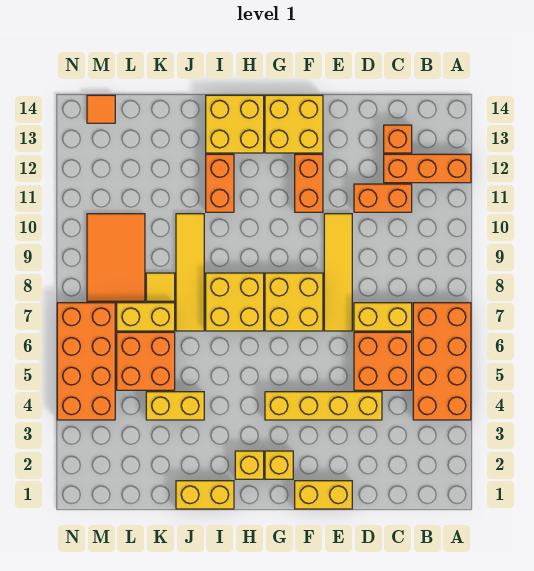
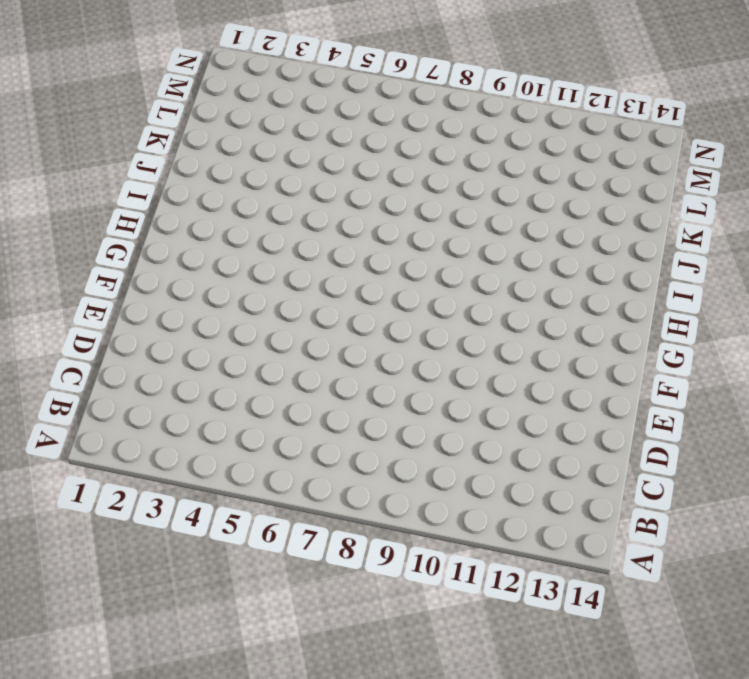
none -> orange 2x4 brick [413,303,471,420]
none -> orange 1x3 brick [384,154,471,183]
none -> orange 2x2 brick [354,332,412,390]

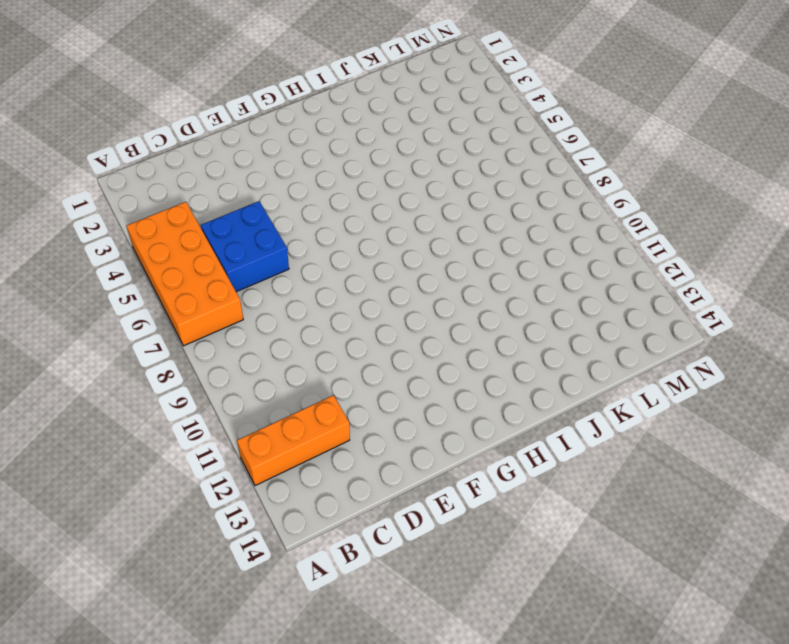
blue 2x2 brick [201,201,289,292] -> orange 2x2 brick [354,332,412,390]
none -> yellow 1x2 brick [354,303,412,331]
none -> orange 1x2 brick [354,184,412,212]
none -> orange 1x1 brick [384,125,412,153]

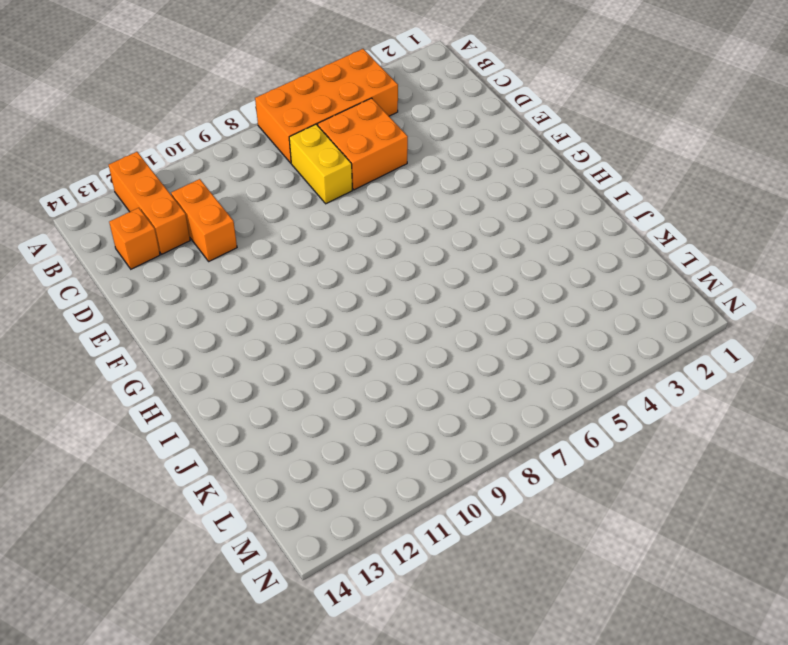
none -> yellow 1x4 brick [265,392,382,420]
none -> yellow 1x2 brick [295,481,352,509]
none -> yellow 1x4 tile [324,214,352,331]

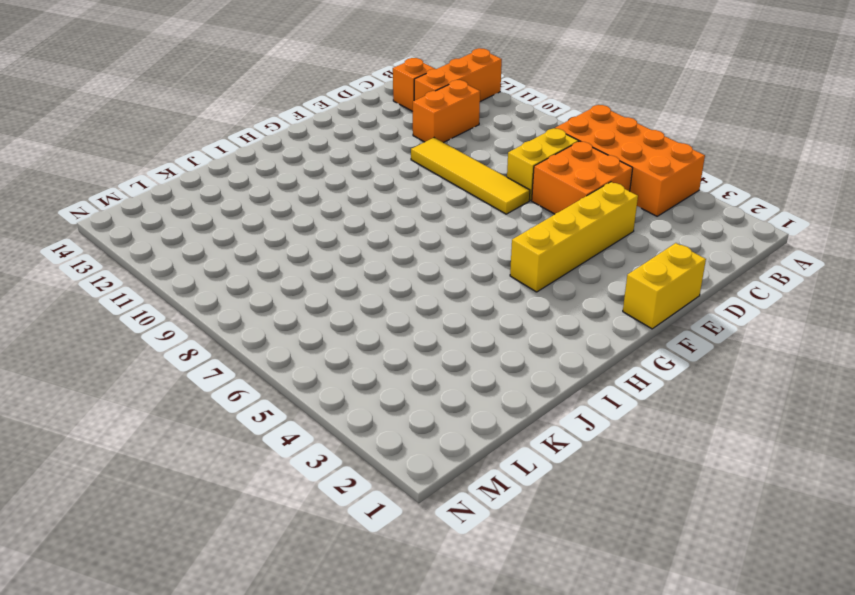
none -> yellow 2x2 brick [265,273,323,331]
none -> orange 1x2 brick [295,154,323,212]
none -> yellow 2x2 brick [265,95,323,153]

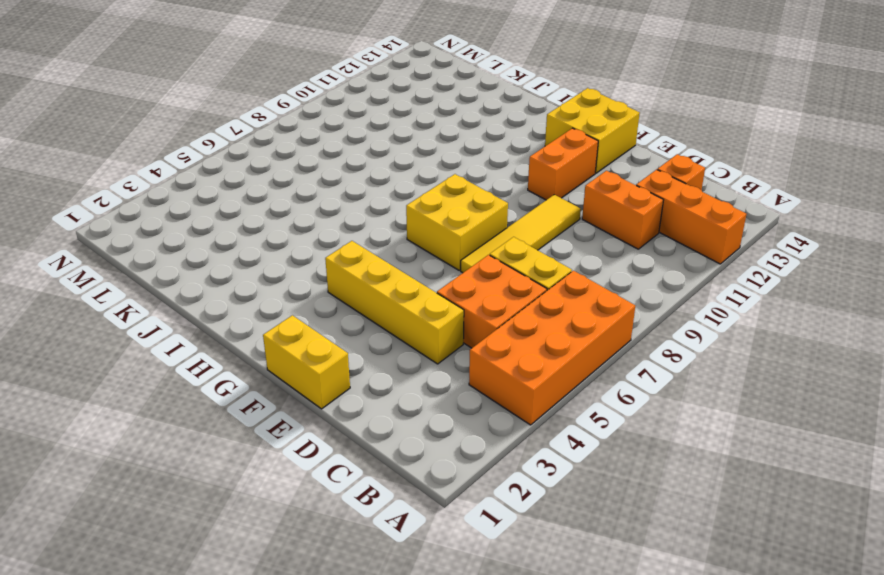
none -> yellow 1x1 brick [265,451,293,479]
none -> yellow 1x1 brick [235,451,264,479]
none -> yellow 2x2 brick [206,273,264,331]

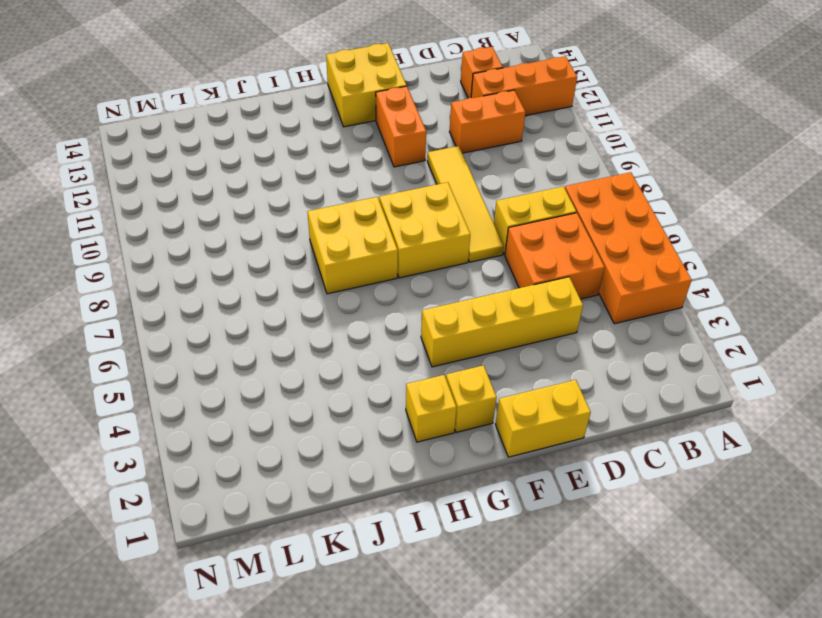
none -> yellow 2x2 brick [206,95,264,153]
none -> yellow 1x2 brick [176,481,234,509]
none -> orange 1x2 brick [206,154,234,212]

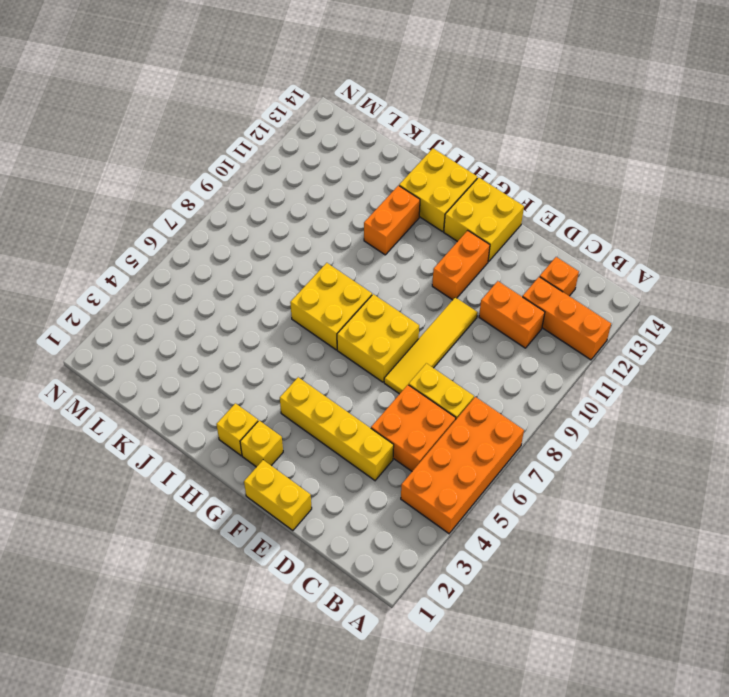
none -> yellow 1x2 brick [176,481,234,509]
none -> yellow 1x2 brick [146,392,204,420]
none -> yellow 1x4 tile [176,214,204,331]

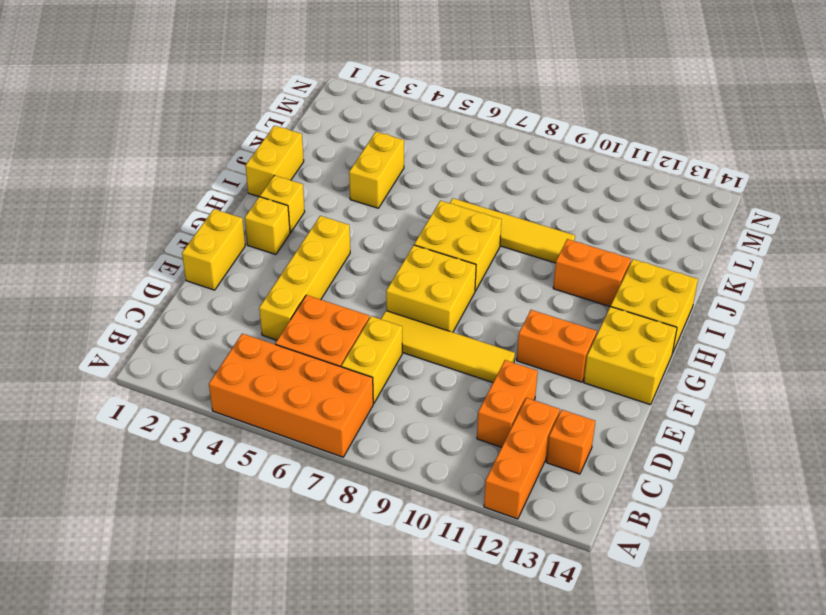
none -> orange 2x2 brick [117,332,175,390]
none -> yellow 1x2 brick [117,303,175,331]
none -> yellow 1x1 tile [146,273,175,301]

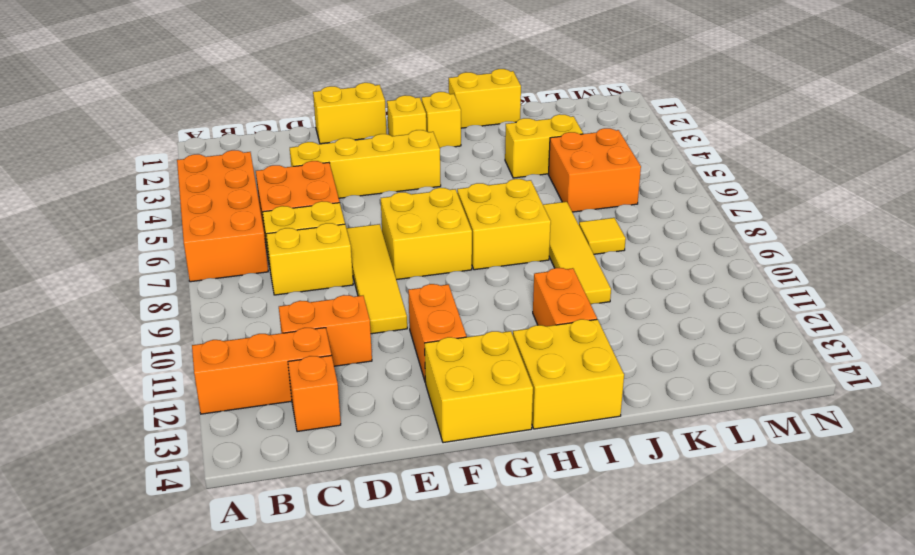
yellow 1x2 brick [266,223,353,295] -> yellow 1x2 brick moved to [117,303,175,331]
none -> orange 2x3 tile [87,214,145,301]
none -> orange 2x4 brick [57,303,115,420]
none -> orange 1x1 tile [87,95,115,123]

